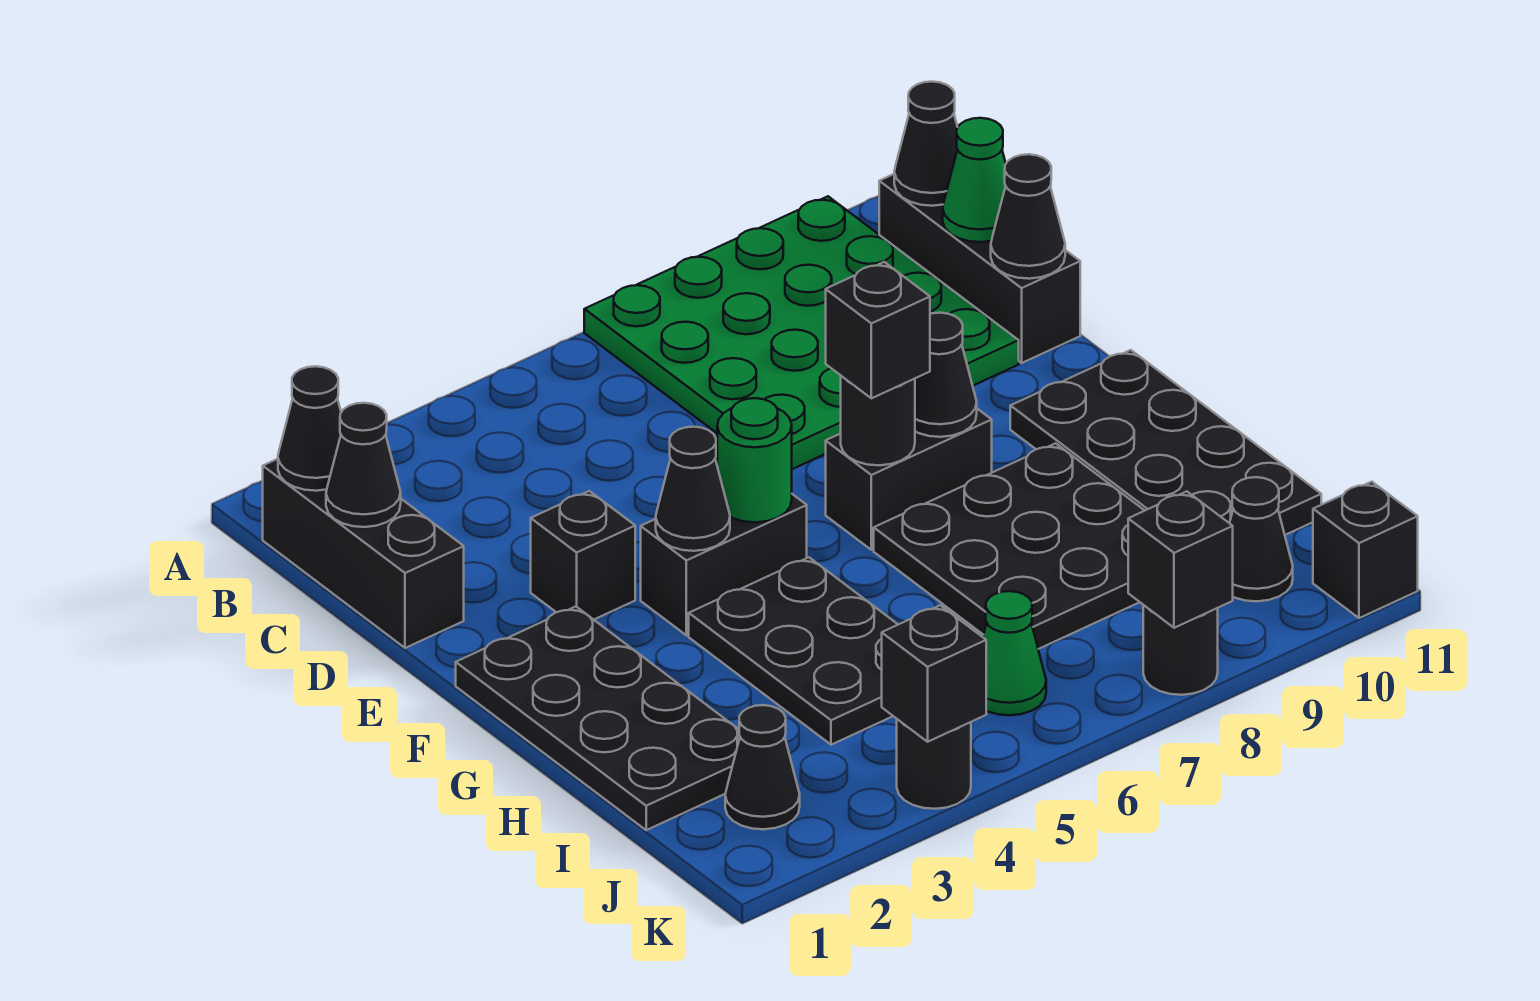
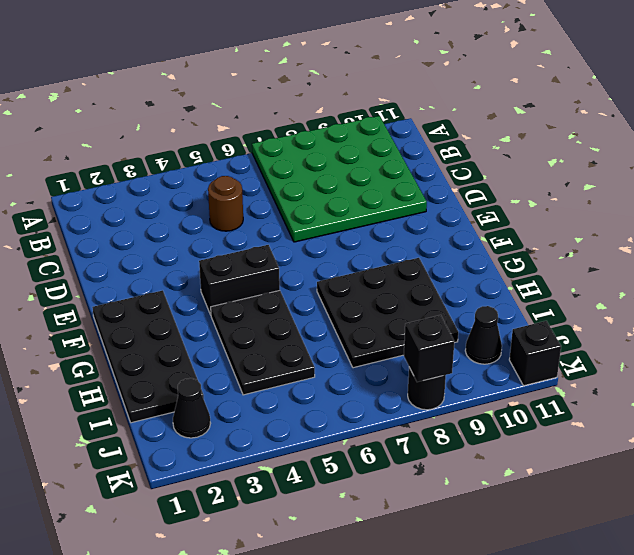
brown 1x1 round brick [208,176,243,231] -> none
none -> black 1x3 brick [263,459,464,648]
none -> black 1x3 brick [879,174,1080,363]
none -> black 1x1 brick [531,491,635,620]

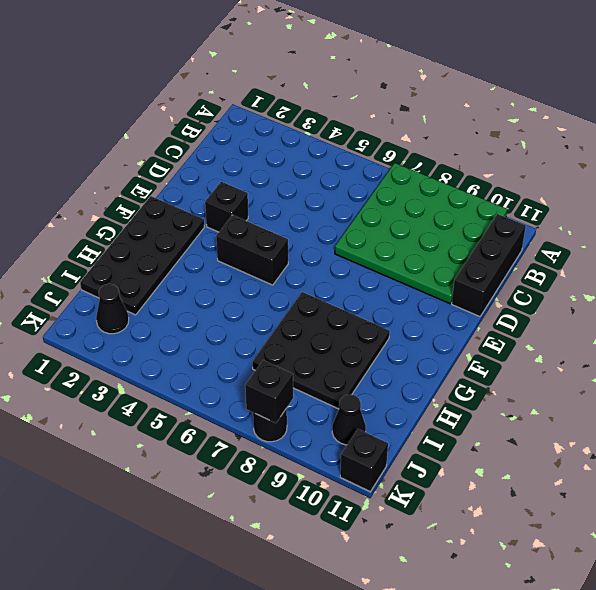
none -> black 1x3 brick [263,459,464,648]
none -> black 1x2 brick [826,409,992,550]
none -> black 2x4 plate [1010,350,1321,535]

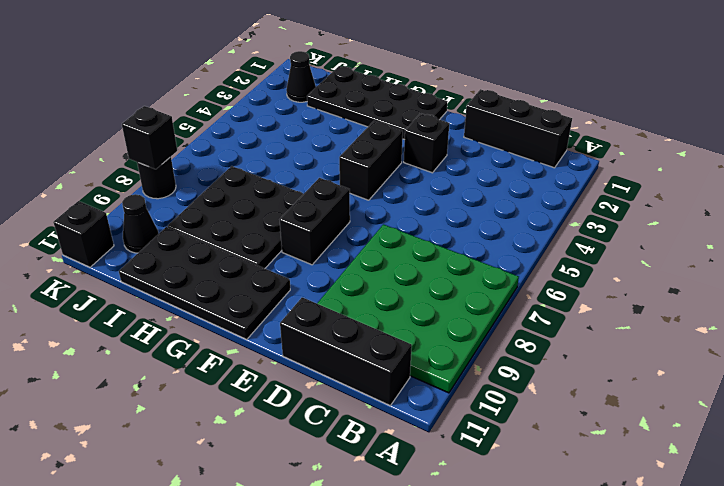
none -> black 2x3 plate [689,558,898,745]
none -> green 1x1 cone [983,591,1046,715]
none -> black 1x1 round brick [897,719,971,809]

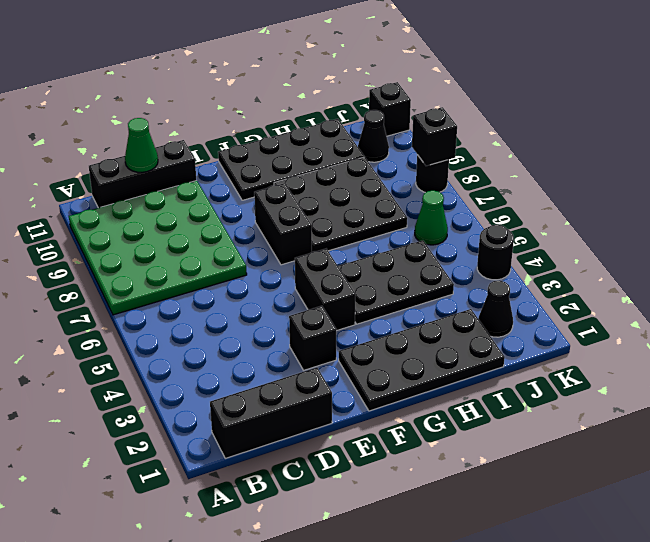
none -> black 1x1 cone [278,366,341,491]
none -> black 1x1 cone [894,82,958,206]
none -> black 1x1 cone [326,403,401,527]

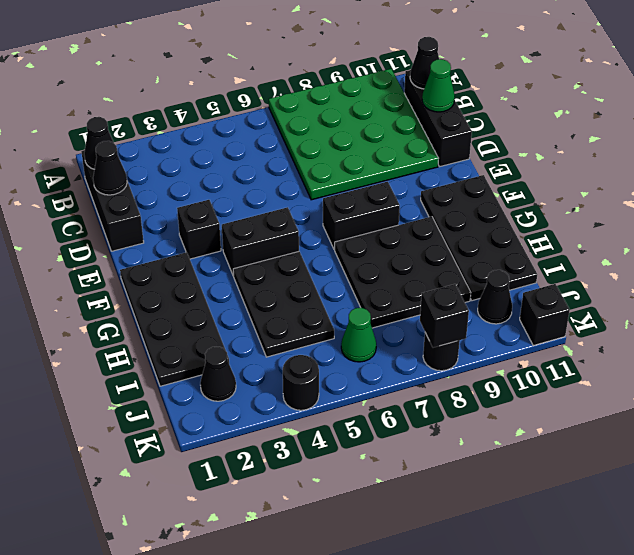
none -> black 1x1 cone [991,154,1065,279]
none -> black 1x1 cone [656,427,730,551]
none -> green 1x1 round brick [717,398,792,522]

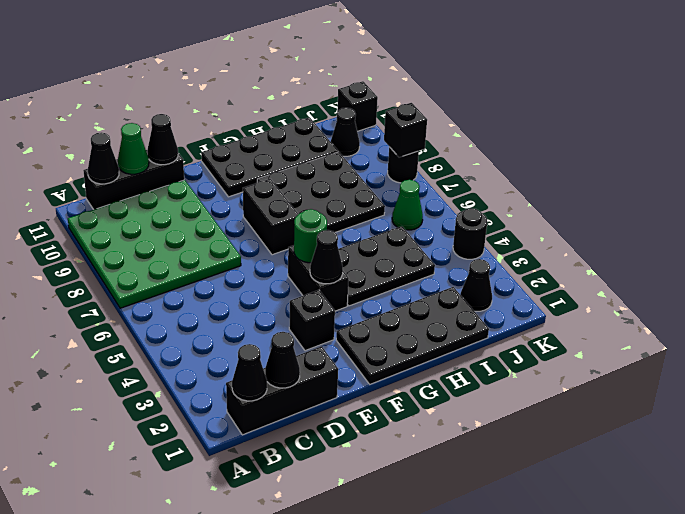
none -> black 1x1 round brick [841,376,915,465]
none -> black 1x1 cone [915,313,977,437]
none -> black 1x1 brick [882,605,986,742]

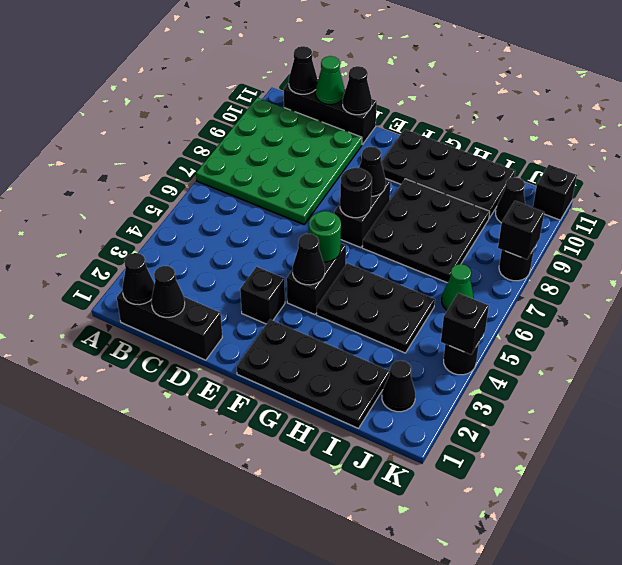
none -> black 1x1 brick [826,262,930,398]

